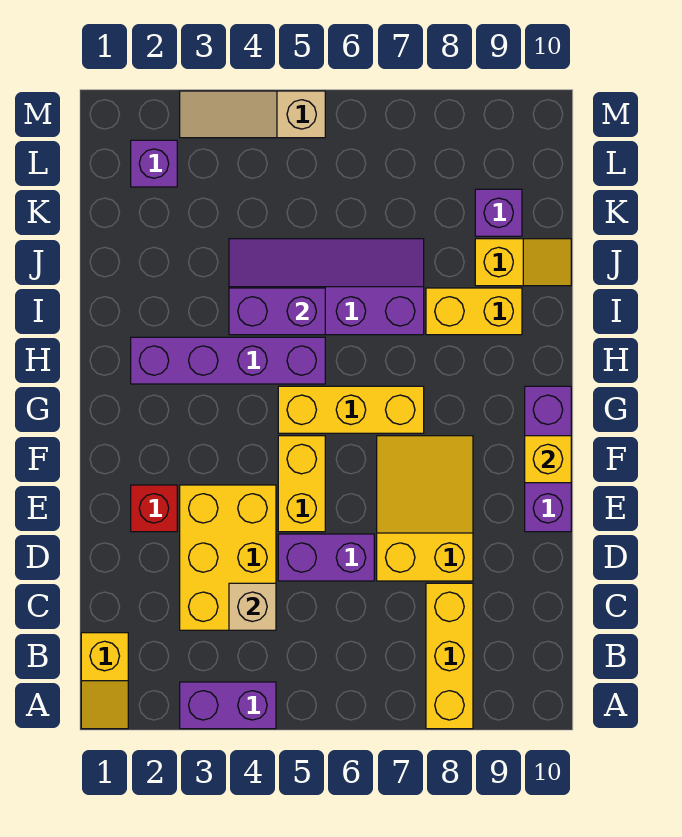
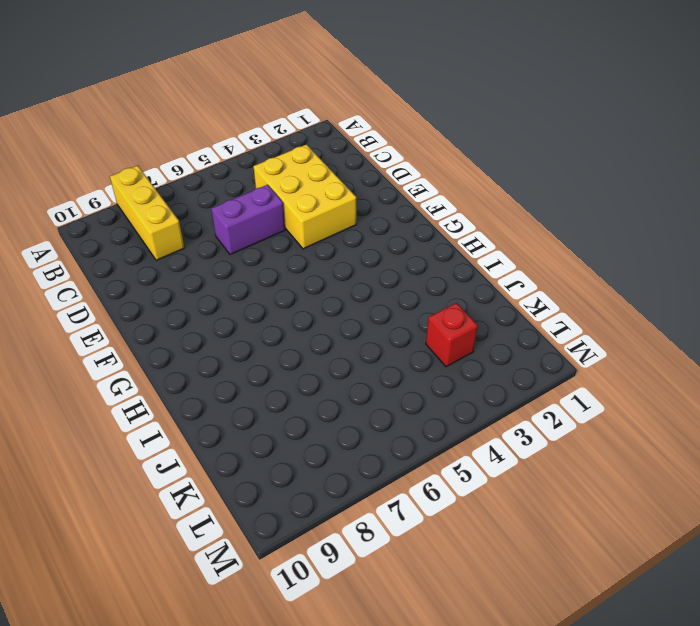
red 1x1 brick [426,303,478,367] -> red 1x1 brick moved to [131,485,177,532]
none -> yellow 1x2 slope [81,633,128,729]
none -> purple 1x2 brick [180,682,276,729]
none -> yellow 2x3 slope [377,436,473,581]

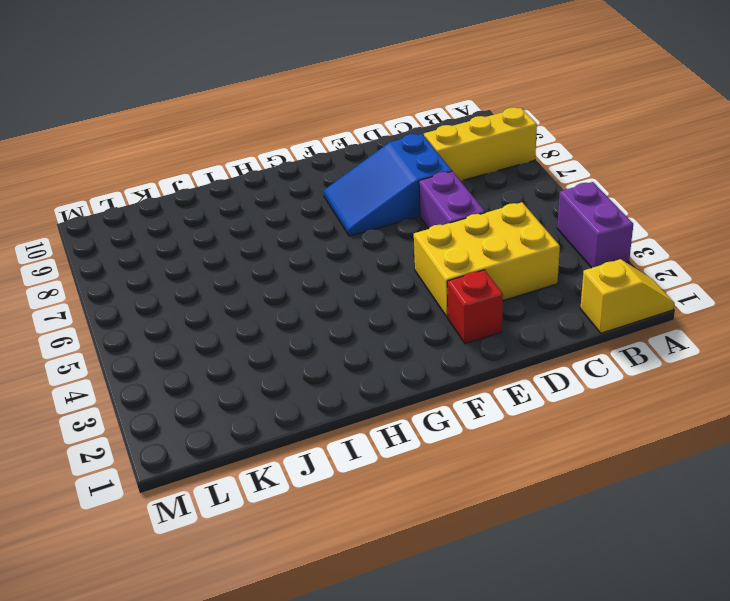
blue 2x3 slope [324,134,452,236] -> yellow 2x3 slope [377,436,473,581]
none -> yellow 1x2 brick [278,436,325,532]
none -> purple 1x3 brick [525,386,571,532]
none -> yellow 1x3 brick [278,386,424,433]

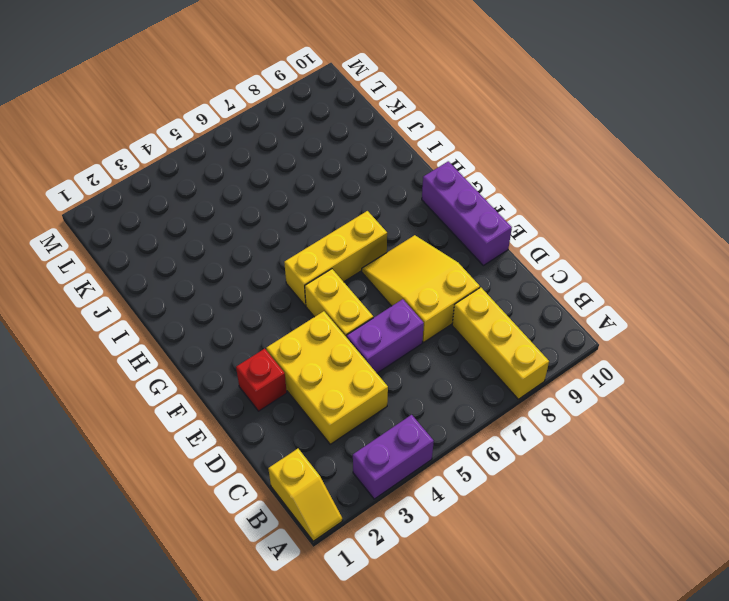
none -> purple 1x4 brick [131,337,325,384]
none -> purple 2x4 slope [229,239,424,335]
none -> yellow 1x2 brick [426,288,522,335]

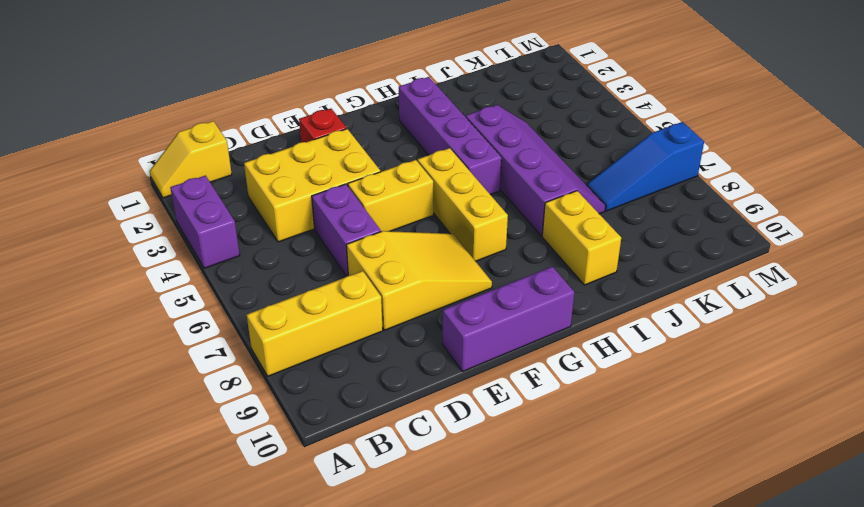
blue 1x3 slope [587,122,704,211] -> none
none -> yellow 1x2 slope [475,239,571,286]
none -> purple 1x1 brick [475,189,522,236]
none -> purple 1x1 brick [131,140,177,187]

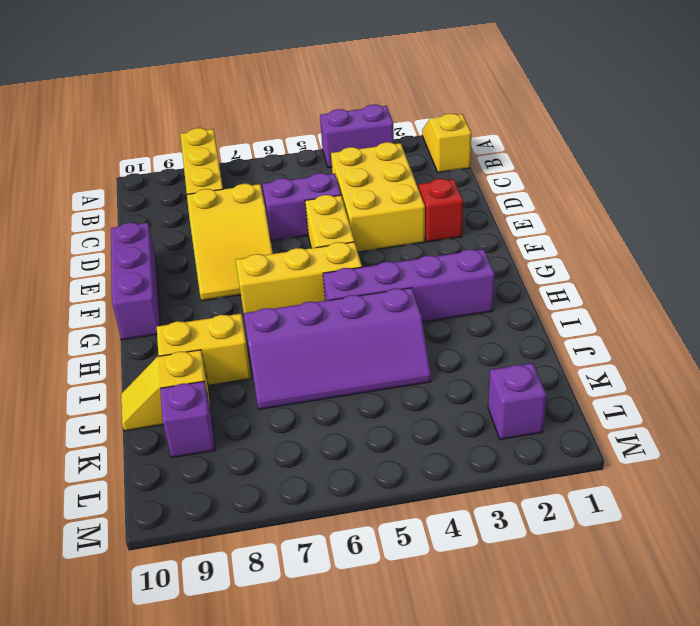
none -> tan 1x3 slope [180,91,325,138]
none -> tan 1x1 brick [229,583,276,630]
none -> yellow 1x1 brick [525,436,571,483]

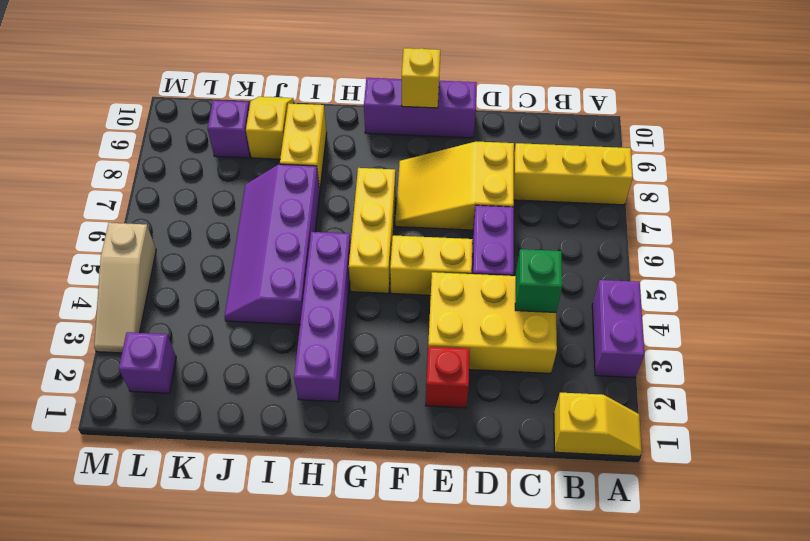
green 1x1 brick [515,249,562,312] -> tan 1x1 brick [229,583,276,630]
none -> purple 1x2 brick [229,288,325,335]

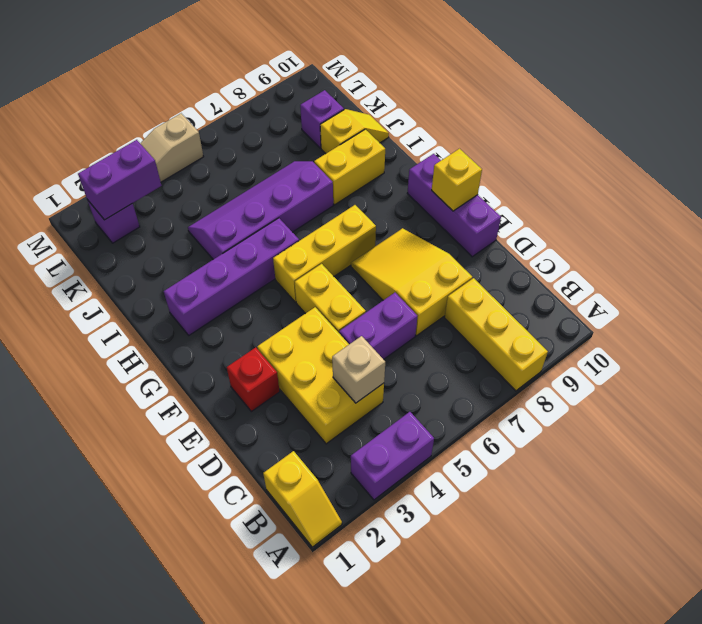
purple 1x2 brick [78,140,162,220] -> purple 1x2 brick moved to [229,288,325,335]

